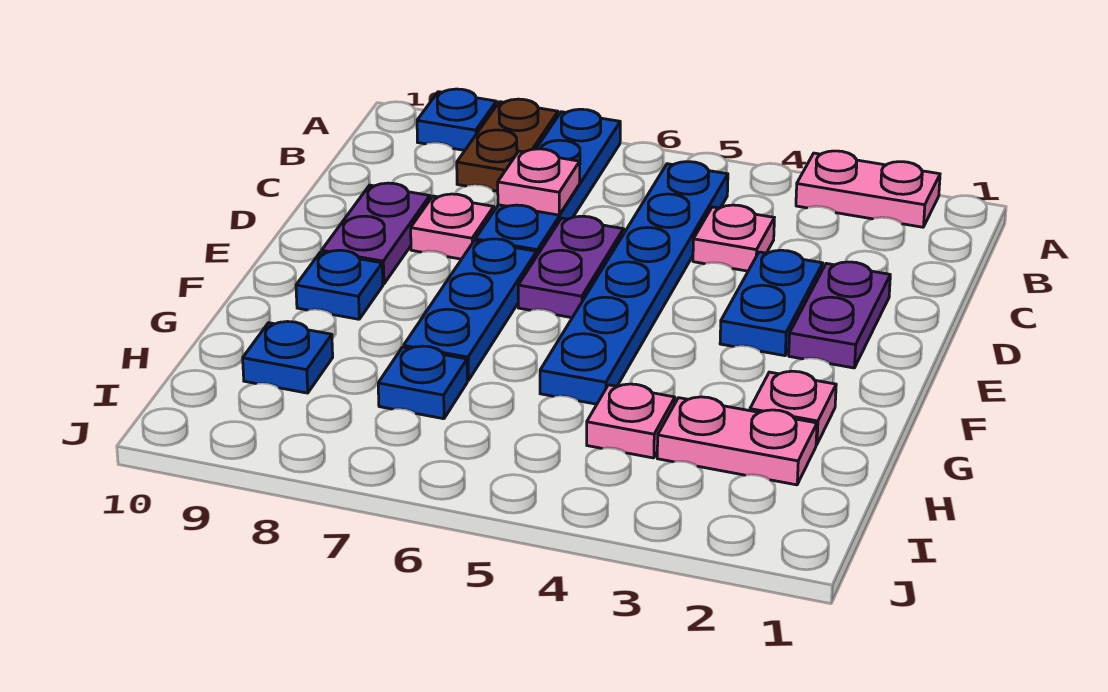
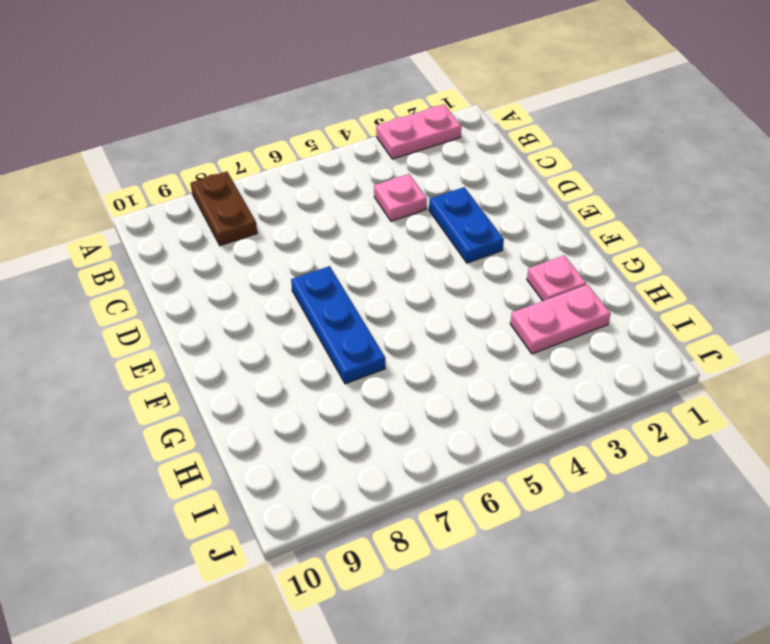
none -> blue 1x4 plate [475,109,620,255]
none -> blue 1x1 plate [417,89,496,150]
none -> blue 1x6 plate [540,162,728,404]

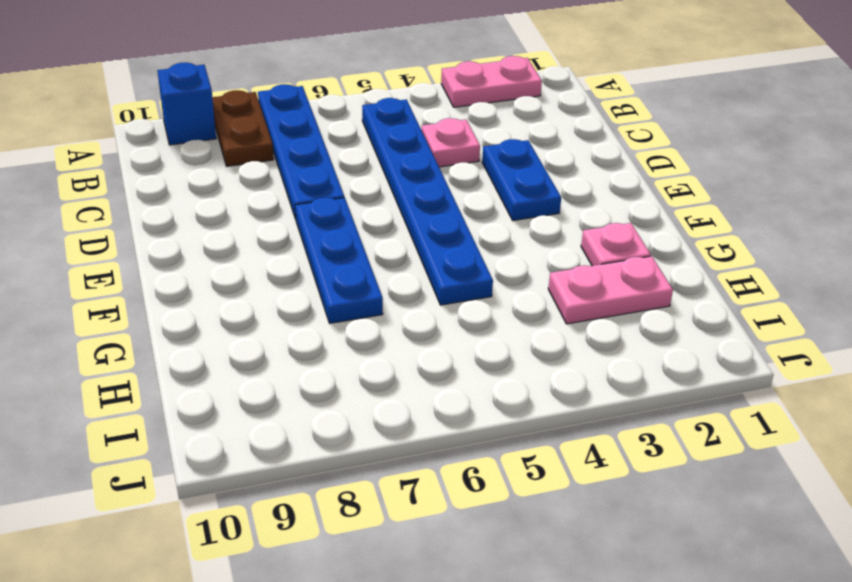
blue 1x1 brick [157,63,216,145] -> blue 1x1 plate [417,89,496,150]
none -> purple 1x2 plate [789,262,890,368]
none -> purple 1x2 plate [518,216,624,318]
none -> pink 1x1 plate [411,194,494,259]

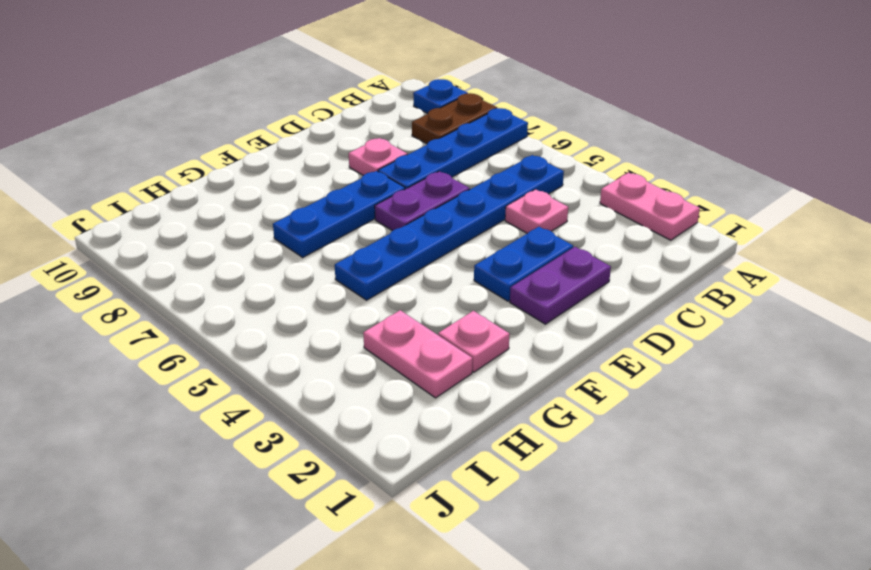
none -> purple 1x2 plate [322,183,430,284]
none -> blue 1x1 plate [296,250,383,319]
none -> pink 1x1 plate [587,384,675,458]

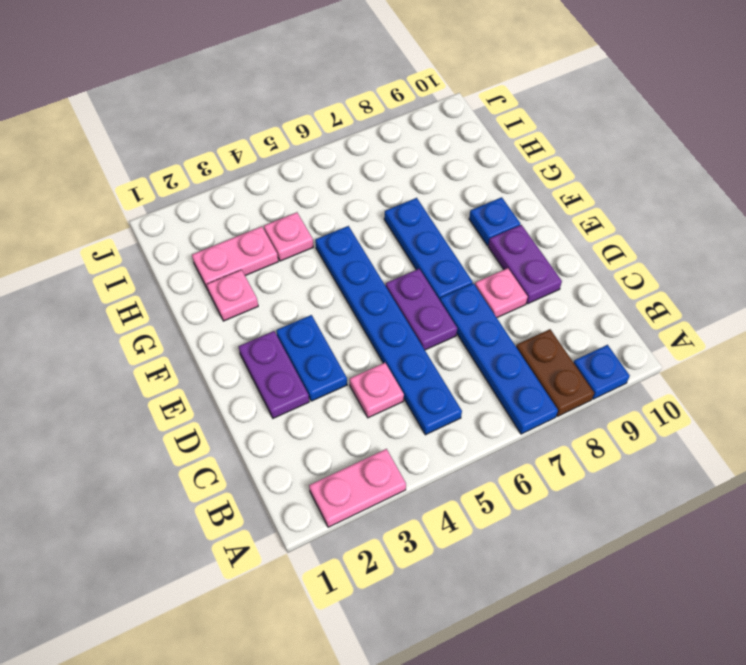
none -> blue 1x1 plate [378,346,467,419]
none -> blue 1x1 plate [243,322,333,393]
none -> pink 1x1 plate [498,149,580,215]

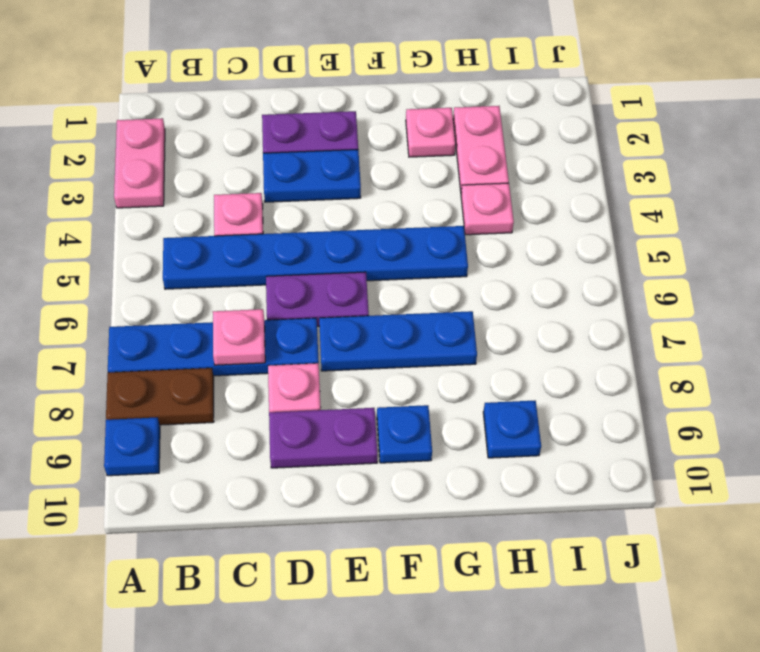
none -> blue 1x1 plate [378,346,467,419]

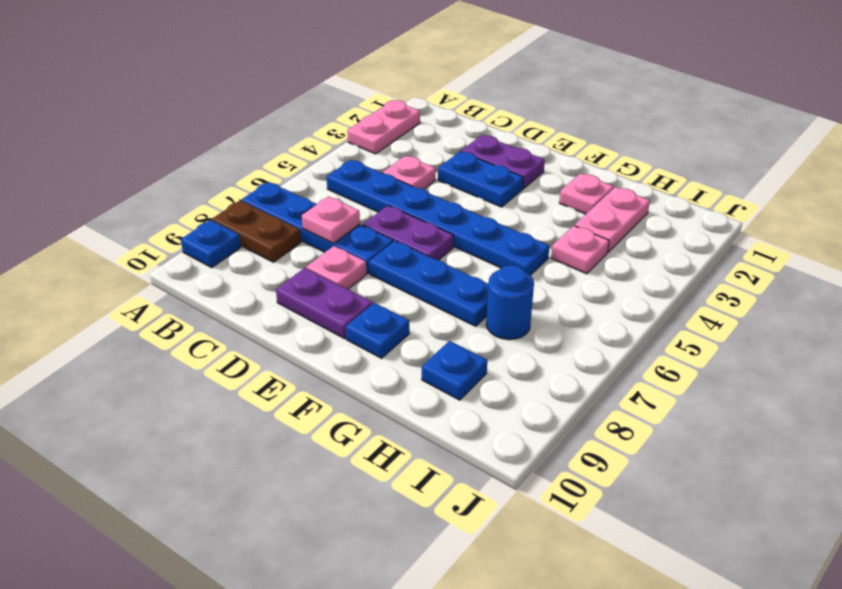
blue 1x1 round brick [486,265,534,340] -> blue 1x1 plate [378,346,467,419]

